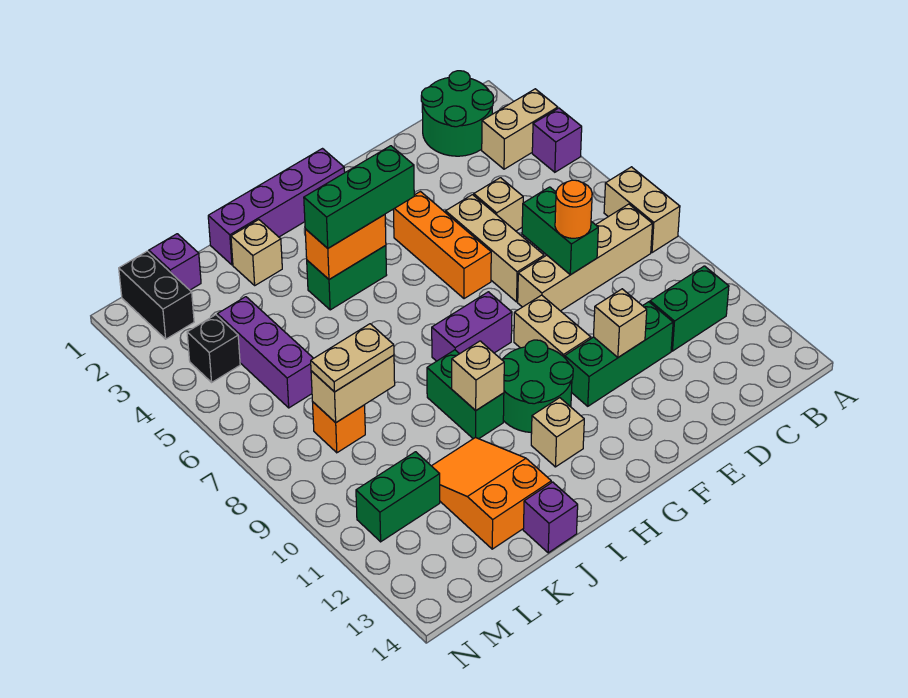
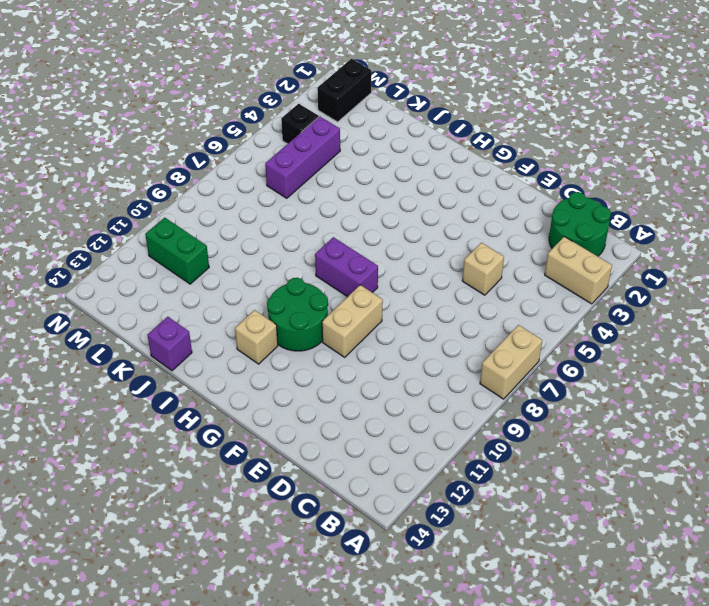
none -> purple 1x1 brick [532,108,582,172]
none -> tan 1x4 brick [518,204,652,311]
none -> green 1x2 brick [650,266,729,351]
none -> green 1x3 brick [565,302,673,406]

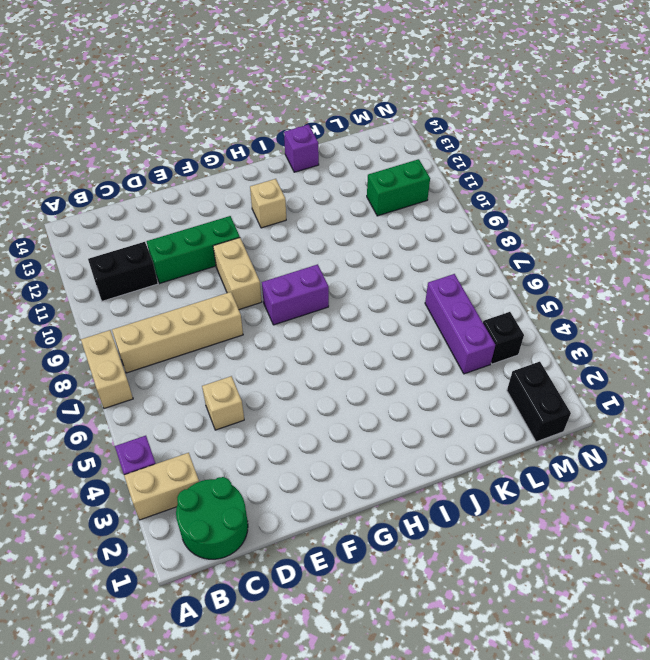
black 1x2 brick [88,242,158,301] -> green 1x2 brick [650,266,729,351]
none -> tan 1x3 brick [446,195,544,302]
none -> orange 1x3 brick [393,192,491,299]
none -> purple 1x4 brick [208,149,345,265]
none -> green 2x2 round brick [502,340,573,433]

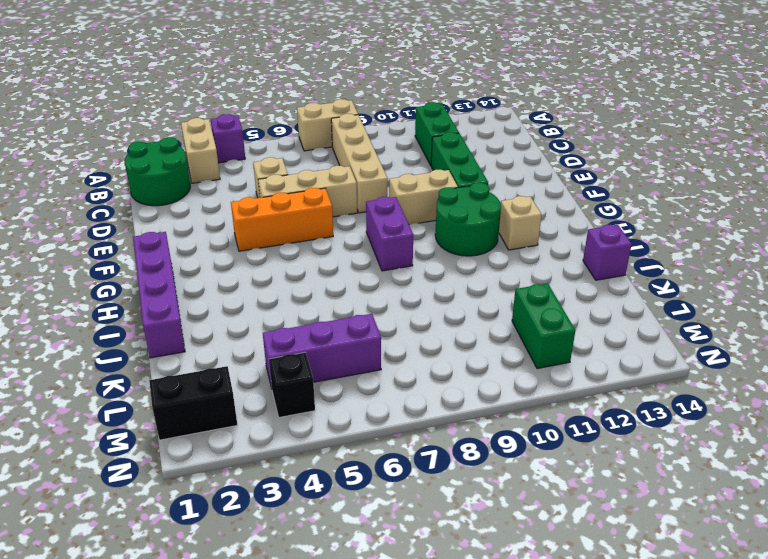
none -> green 1x2 brick [307,245,387,310]
none -> green 1x2 brick [427,350,504,439]
none -> tan 1x1 brick [231,220,282,285]
none -> orange 2x3 slope [432,437,551,549]

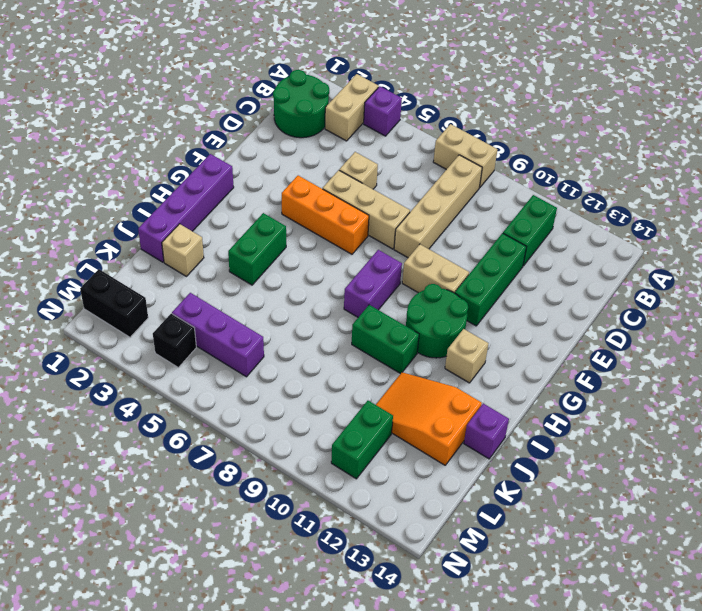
none -> purple 1x1 brick [149,234,201,290]
none -> orange 1x1 brick [313,402,365,453]
none -> green 1x2 brick [522,187,598,275]
none -> tan 1x1 brick [593,289,647,357]

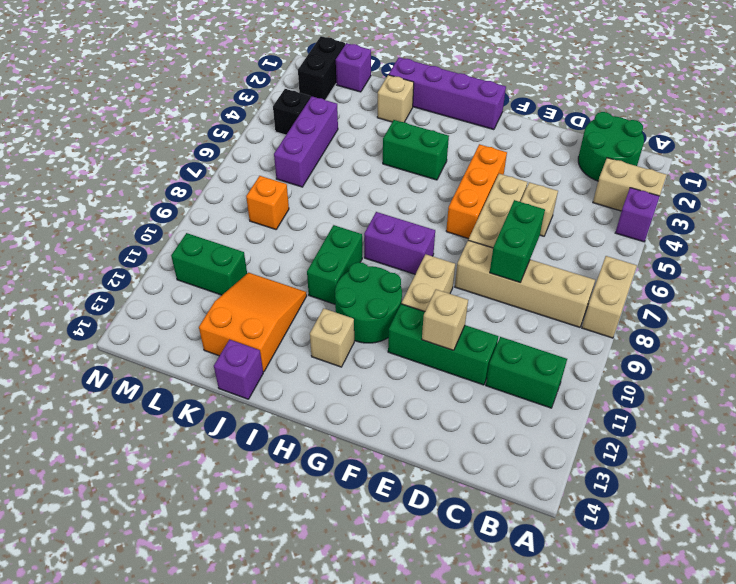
none -> orange 1x2 brick [305,215,386,279]
none -> tan 1x1 brick [452,341,504,410]
none -> tan 1x2 brick [311,355,395,423]
none -> orange 1x1 round brick [555,180,592,238]

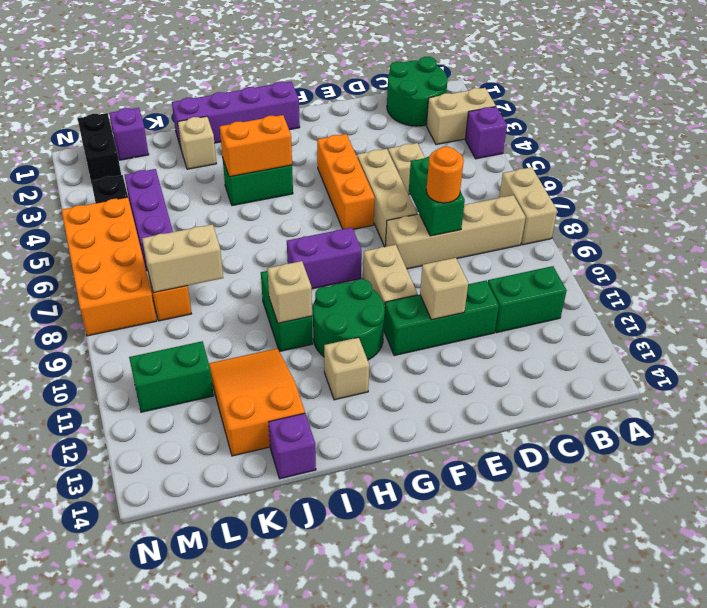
orange 2x4 brick [62,197,156,336] -> none
none -> green 1x3 brick [304,146,414,248]
none -> tan 1x2 plate [311,324,394,392]

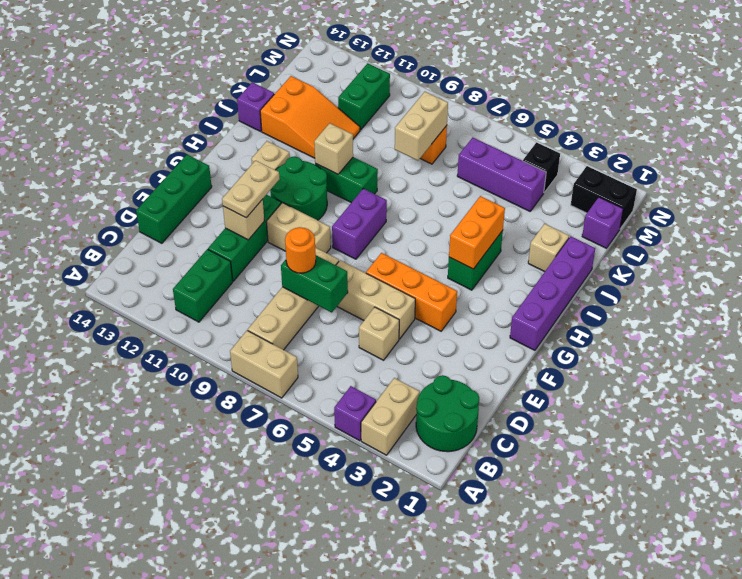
green 1x3 brick [136,155,212,243] -> green 1x3 brick moved to [304,146,414,248]
tan 1x2 plate [222,160,279,218] -> tan 1x2 plate moved to [311,324,394,392]

